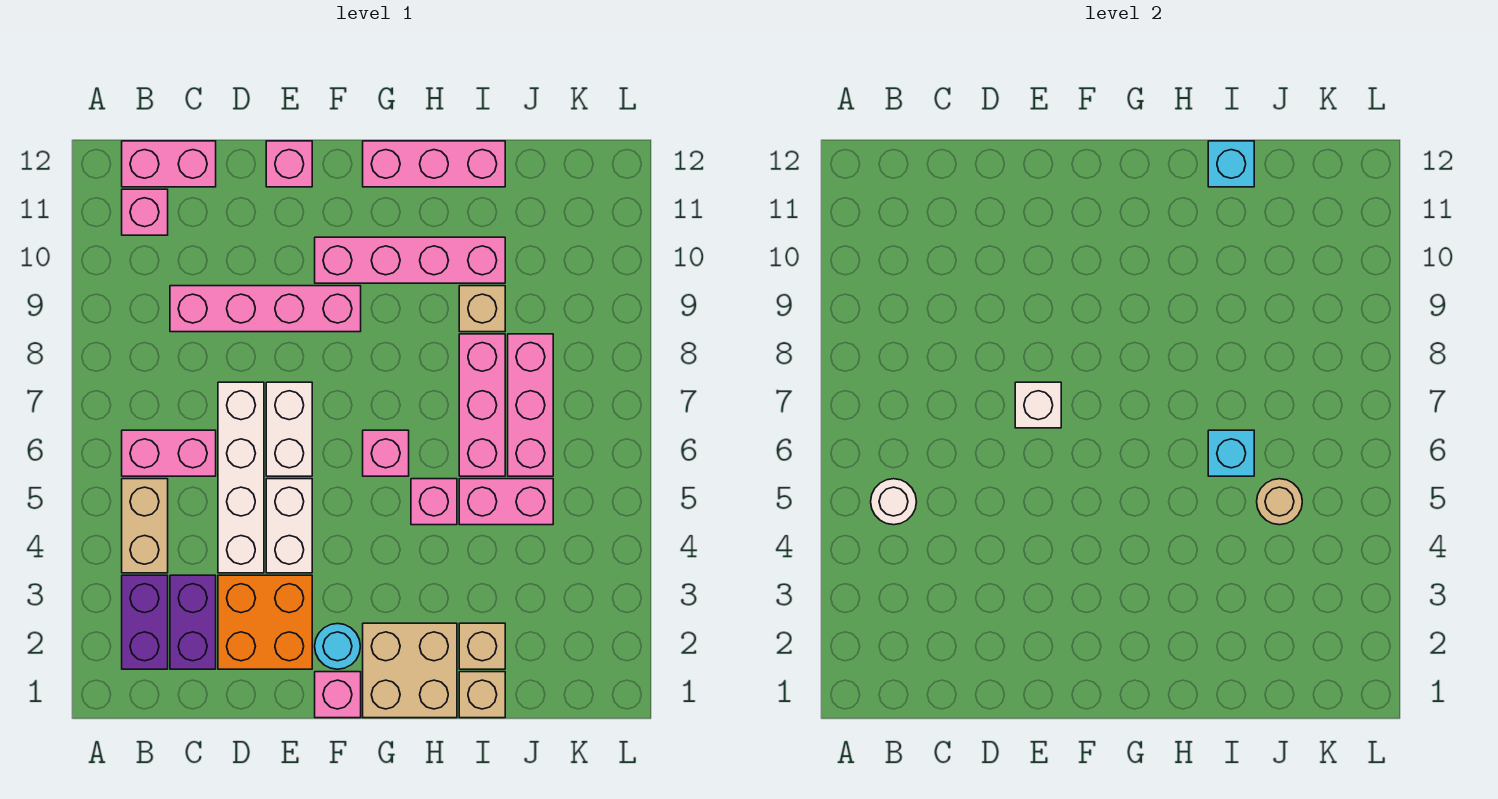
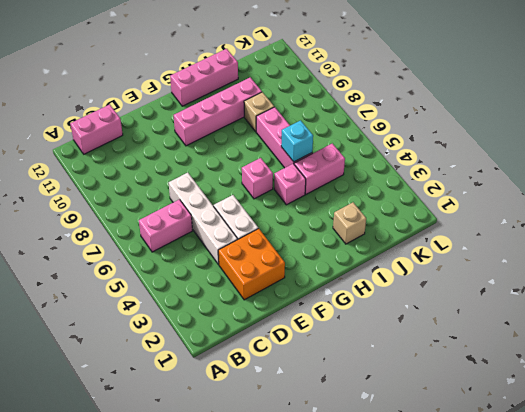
none -> purple 1x2 brick [122,575,168,669]
none -> tan 1x2 brick [122,479,168,573]
none -> pink 1x1 brick [122,189,168,235]
none -> purple 1x2 brick [170,575,216,669]

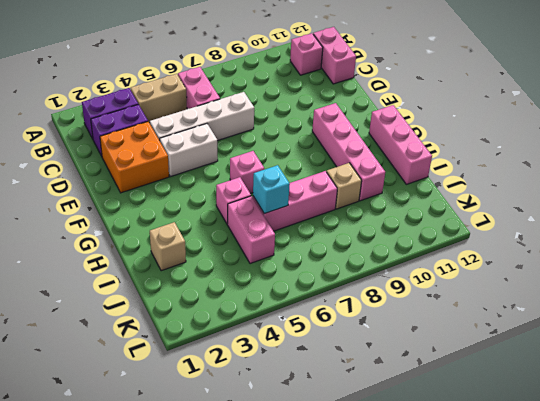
none -> pink 1x4 brick [170,286,361,332]
none -> white 1x2 brick [266,382,312,476]
none -> pink 1x1 brick [266,141,312,187]
none -> pink 1x1 brick [315,672,361,718]

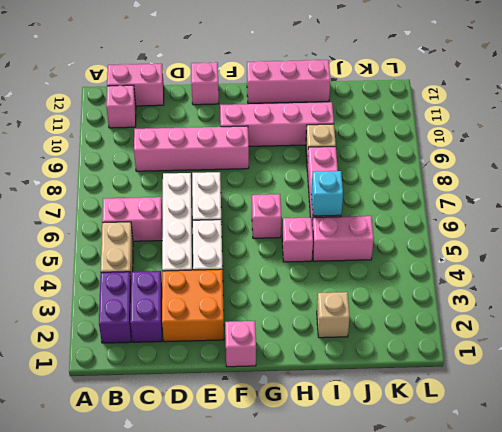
none -> cyan 1x1 round brick [315,624,360,669]
none -> tan 2x2 brick [363,623,457,718]
none -> tan 1x1 brick [459,672,505,718]
none -> pink 1x3 brick [508,334,553,476]

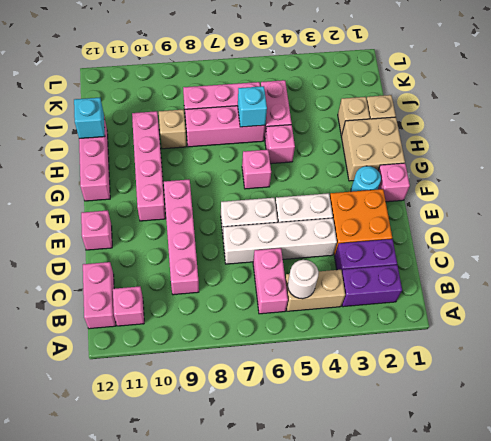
none -> white 1x1 brick [1015,382,1061,428]
none -> tan 1x1 round brick [1257,479,1302,525]

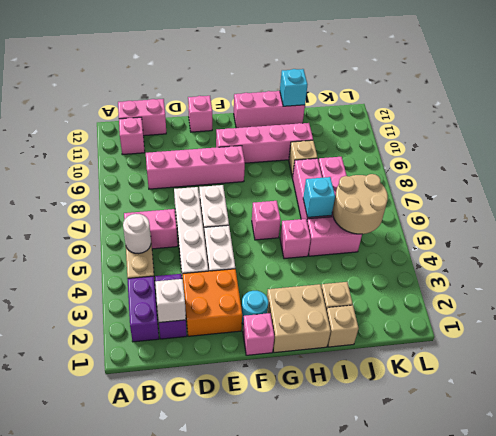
white 1x1 brick [155,279,186,322] -> white 1x1 brick moved to [1015,382,1061,428]
tan 2x2 round brick [332,174,388,234] -> tan 1x1 round brick [1257,479,1302,525]

